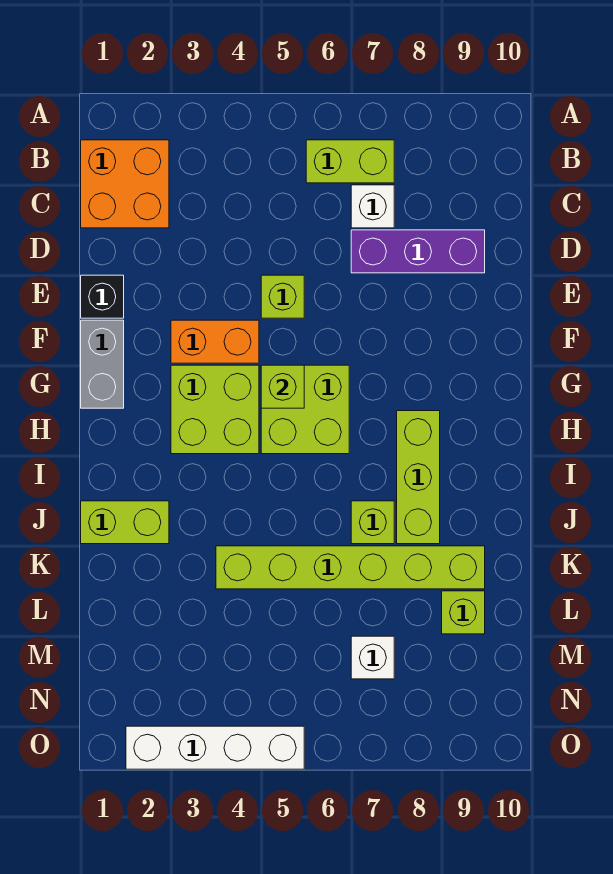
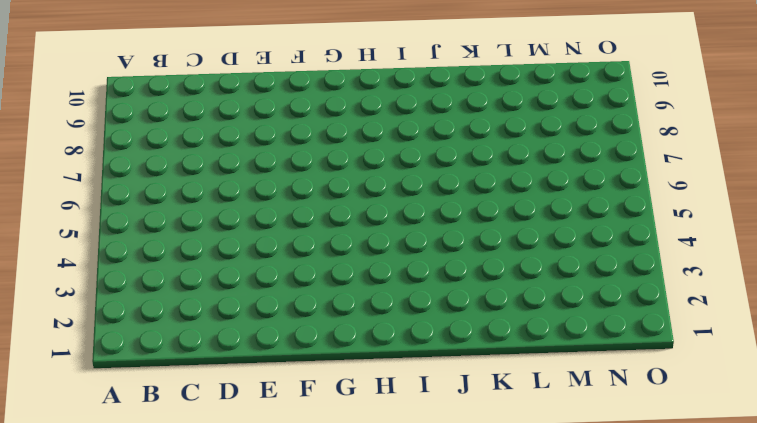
none -> orange 2x2 brick [81,140,169,228]
none -> lime 1x2 brick [306,140,394,183]
none -> white 1x1 brick [351,185,394,228]

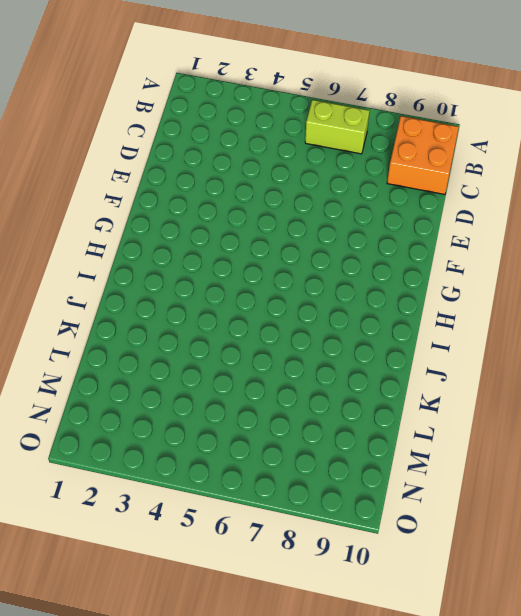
orange 2x2 brick [387,116,459,194] -> orange 2x2 brick moved to [81,140,169,228]
none -> white 1x1 brick [351,185,394,228]
none -> purple 1x3 brick [351,230,485,273]
none -> black 1x1 brick [81,275,124,318]

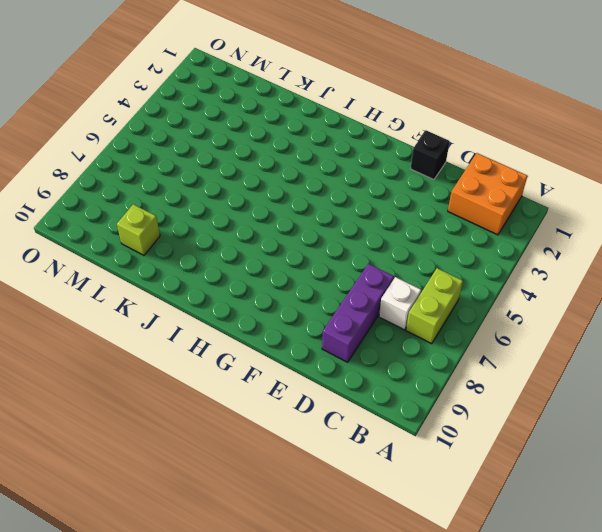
none -> lime 1x1 brick [261,275,304,318]
none -> grey 1x2 brick [81,320,124,408]
none -> orange 1x2 brick [171,320,259,363]

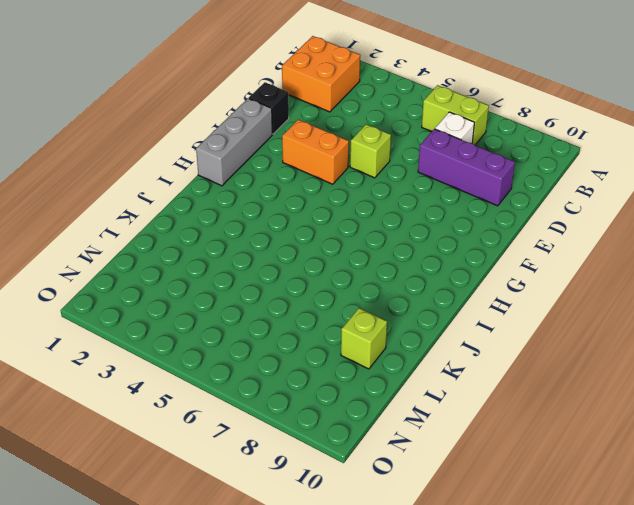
grey 1x3 brick [196,98,272,186] -> grey 1x2 brick [81,320,124,408]
none -> lime 2x2 brick [171,365,259,454]
none -> lime 2x2 brick [261,365,349,454]
none -> lime 1x3 brick [397,411,440,544]

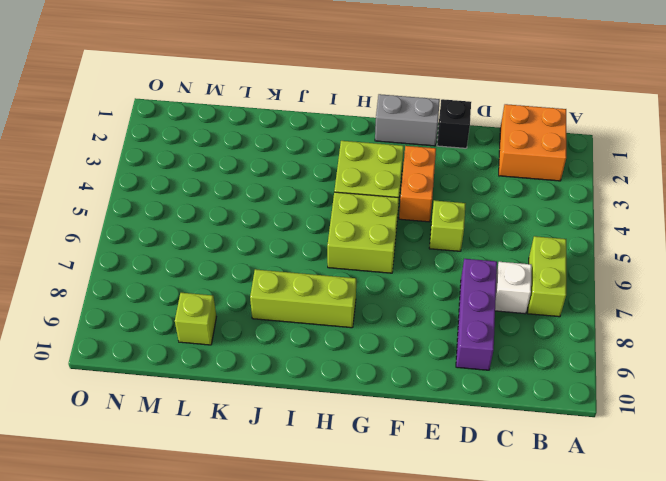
none -> lime 1x2 brick [81,501,169,544]
none -> lime 1x1 brick [351,501,394,544]
none -> lime 1x6 brick [216,546,485,589]

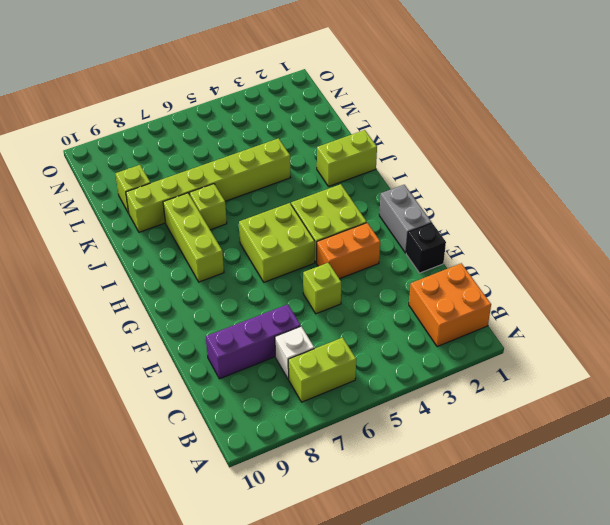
none -> white 1x1 brick [351,636,394,679]
none -> white 1x4 brick [126,726,304,769]
none -> lime 1x1 brick [261,365,304,408]

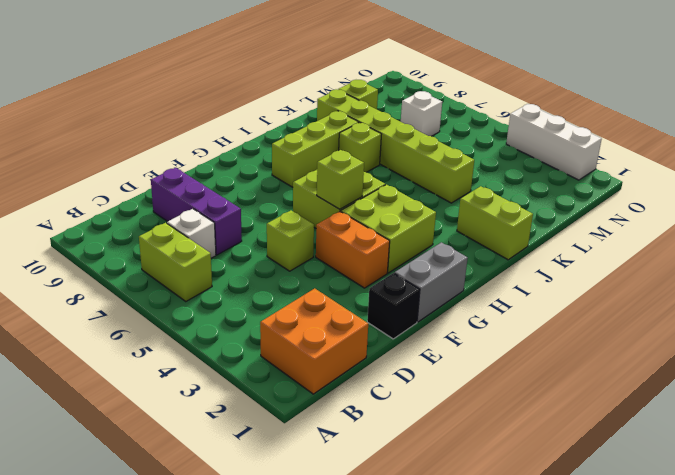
white 1x3 brick [506,104,602,180] -> white 1x4 brick [126,726,304,769]

